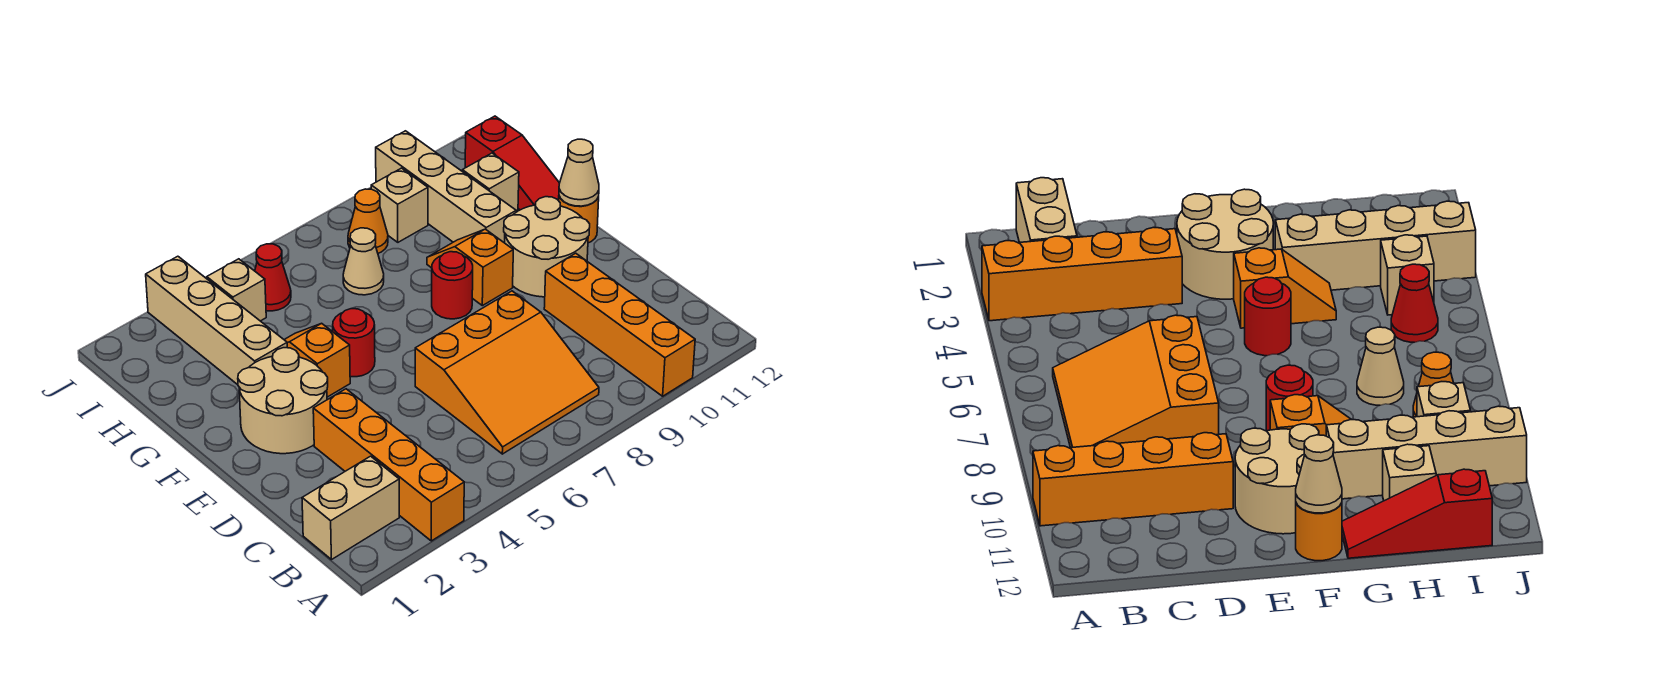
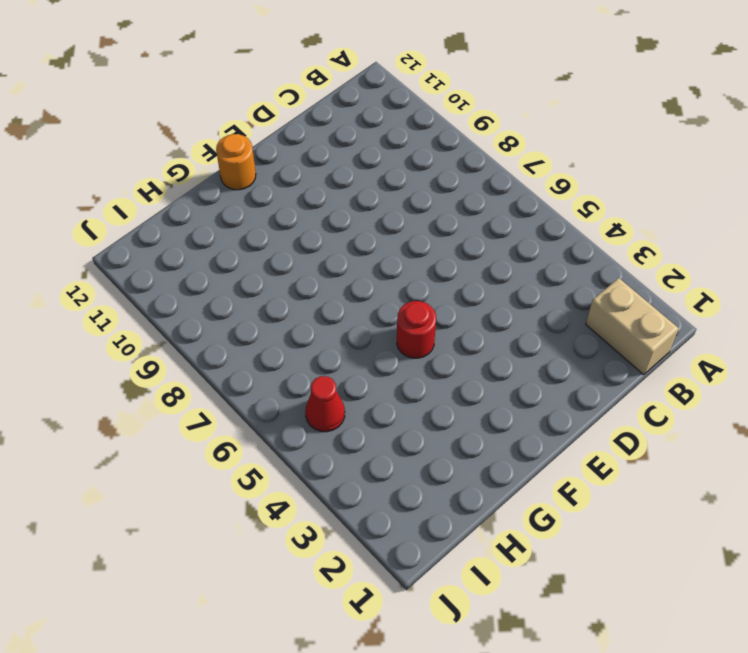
none -> orange 1x4 brick [313,389,464,541]
none -> orange 1x4 brick [544,253,695,396]
none -> orange 3x3 slope [415,291,599,454]

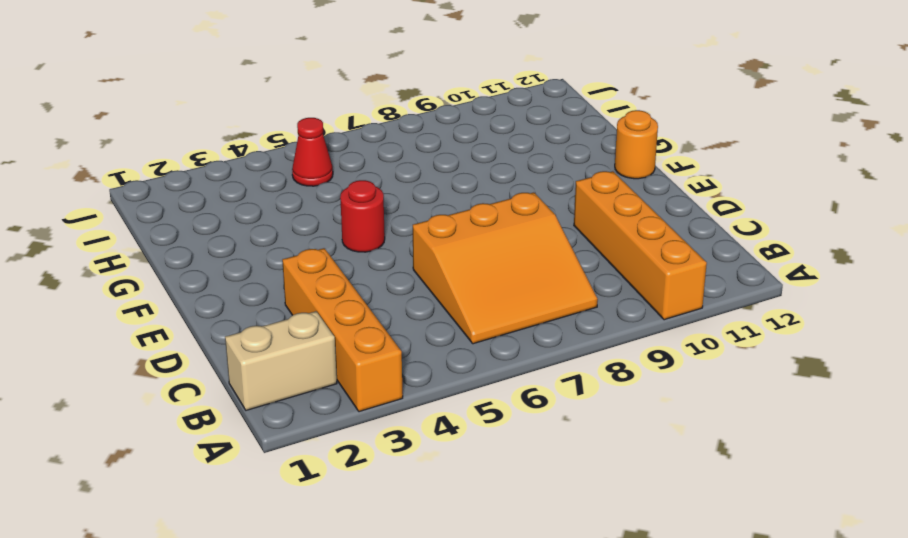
none -> tan 2x2 round brick [238,348,328,454]
none -> tan 2x2 round brick [504,197,590,297]
none -> orange 1x2 slope [284,323,350,397]

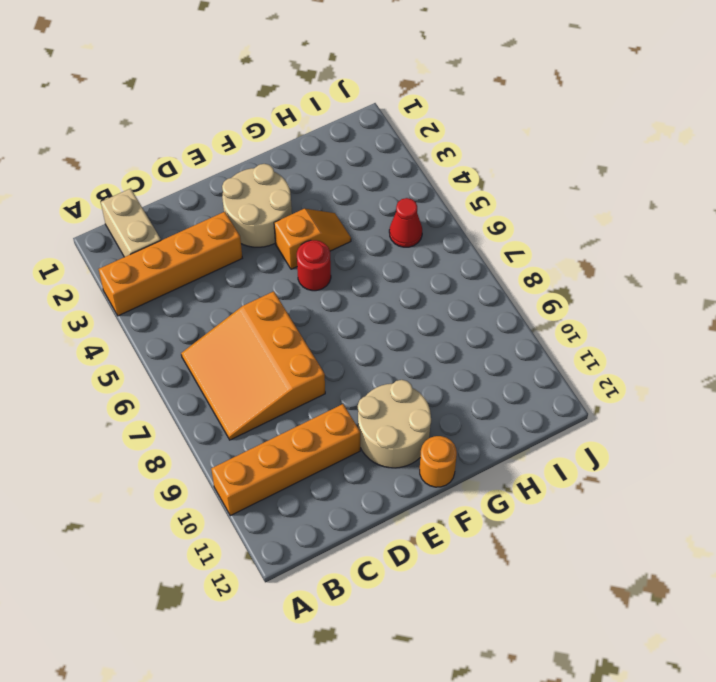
none -> red 1x1 round brick [432,252,473,319]
none -> orange 1x2 slope [427,229,513,306]
none -> tan 1x4 brick [146,256,287,385]

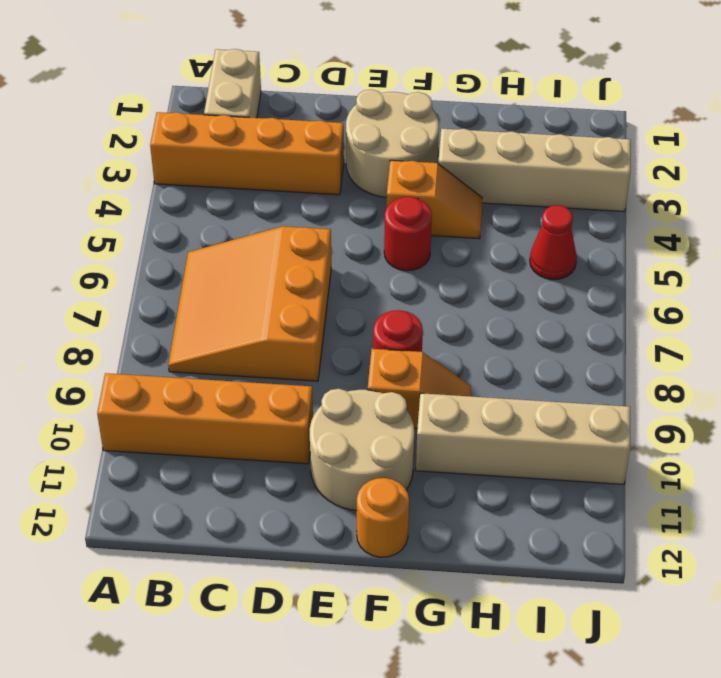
none -> red 1x3 slope [465,116,559,210]
none -> tan 1x1 cone [343,228,384,295]
none -> tan 1x1 brick [462,153,519,211]

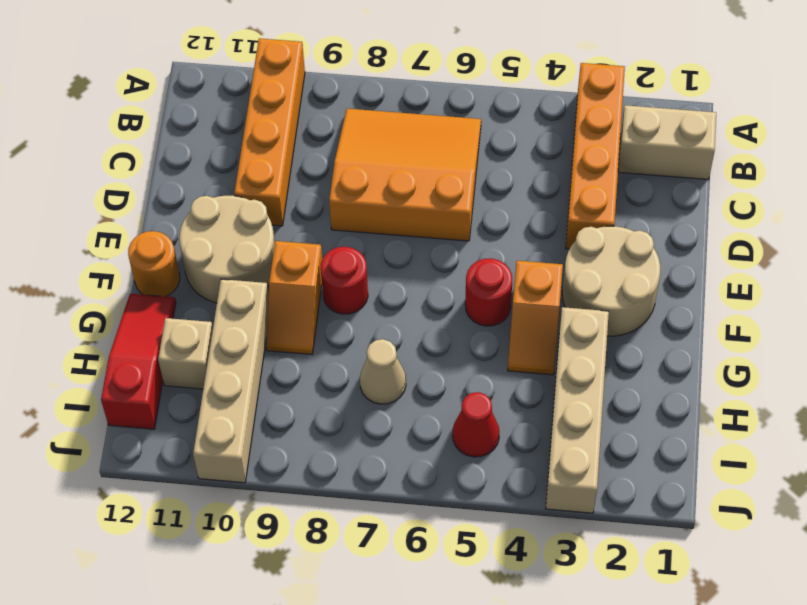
none -> tan 1x1 brick [207,259,266,321]
none -> orange 1x1 cone [348,189,388,253]
none -> tan 1x1 brick [371,168,428,242]

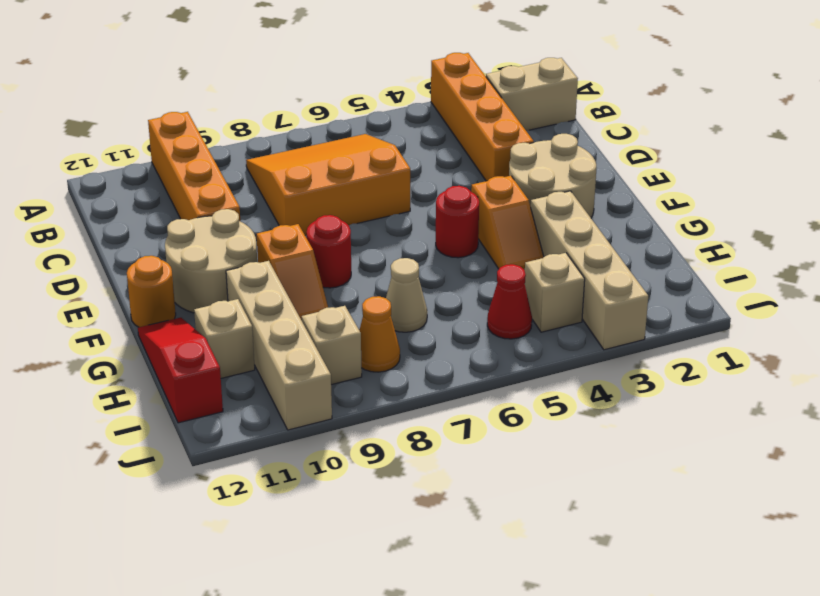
none -> tan 1x1 cone [559,139,599,206]

